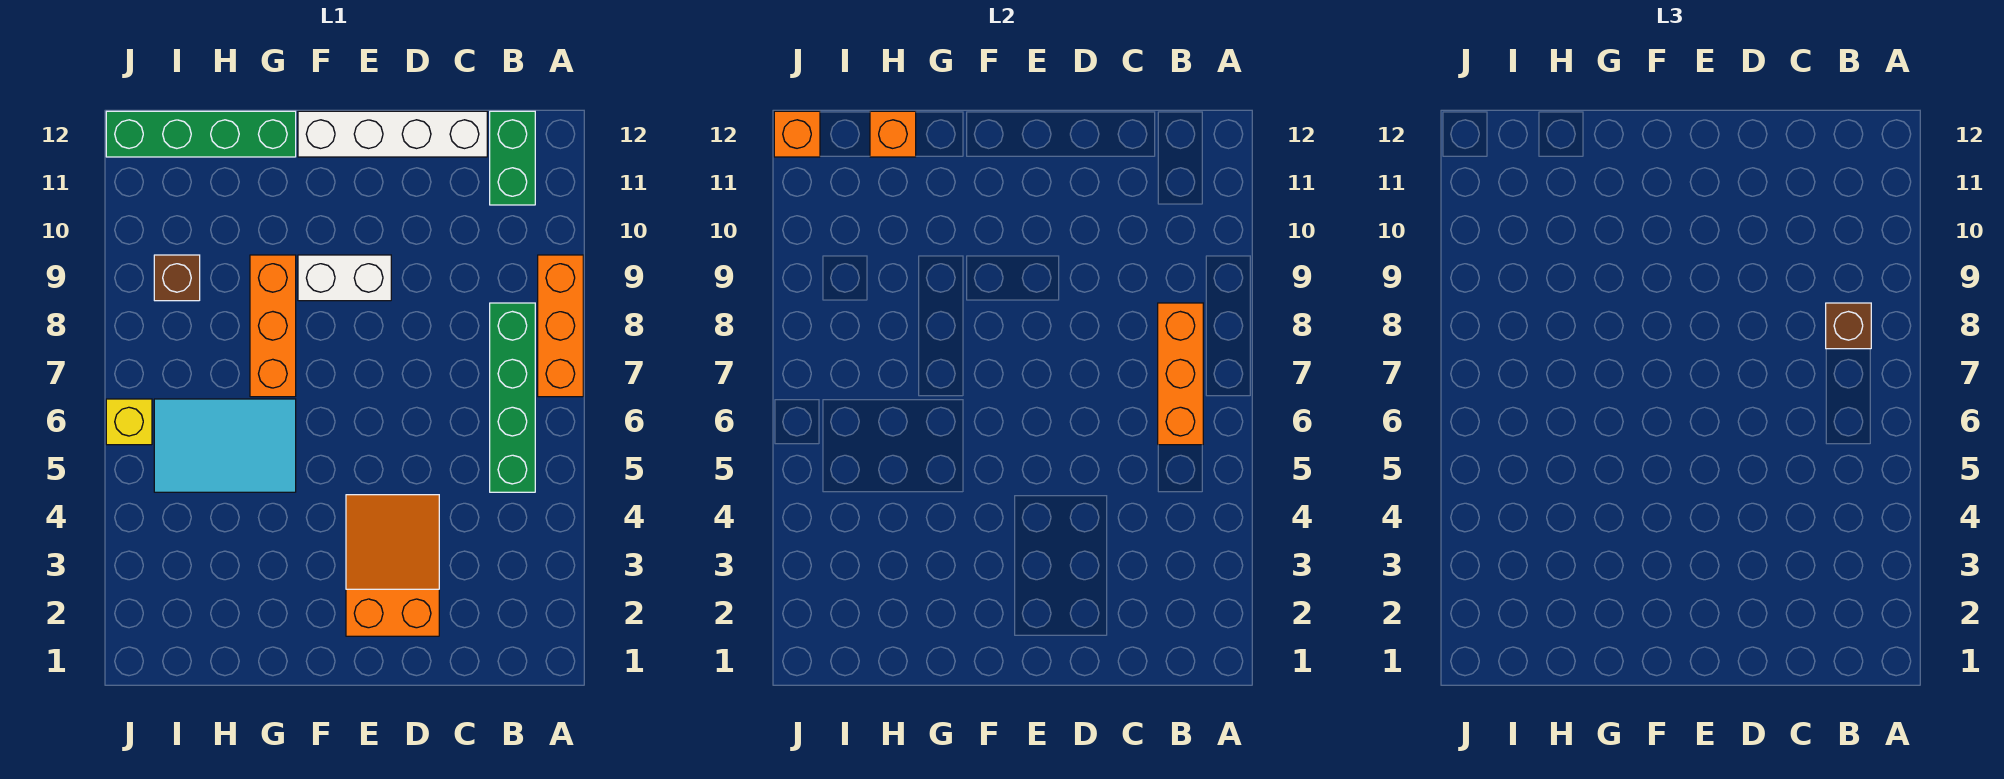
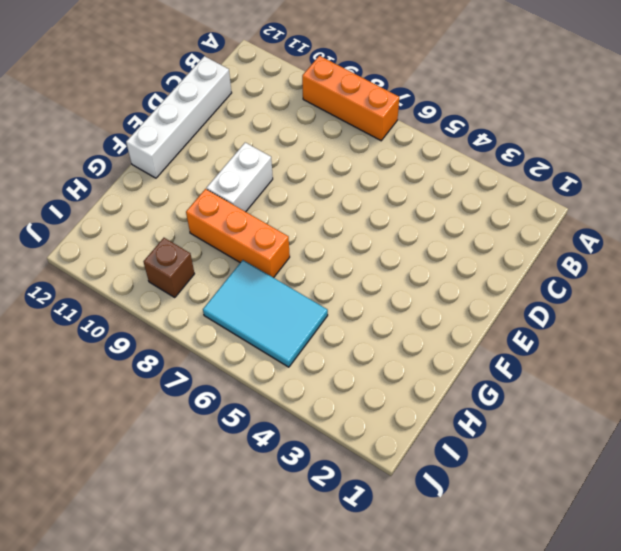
cyan 2x3 tile [203,260,328,367] -> cyan 2x3 tile turned to [154,399,296,492]
none -> green 1x4 brick [490,303,535,492]
none -> green 1x2 brick [490,111,535,205]
none -> orange 2x3 slope [346,495,439,636]

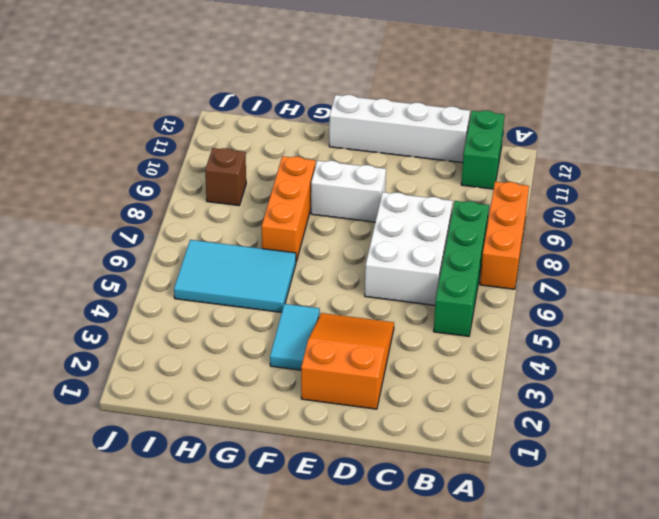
white 2x3 brick [365,192,453,305] -> none
cyan 1x2 tile [270,304,320,370] -> none
none -> green 1x4 brick [106,111,296,157]
none -> yellow 1x1 brick [106,399,152,445]
none -> orange 1x3 brick [1158,303,1203,445]

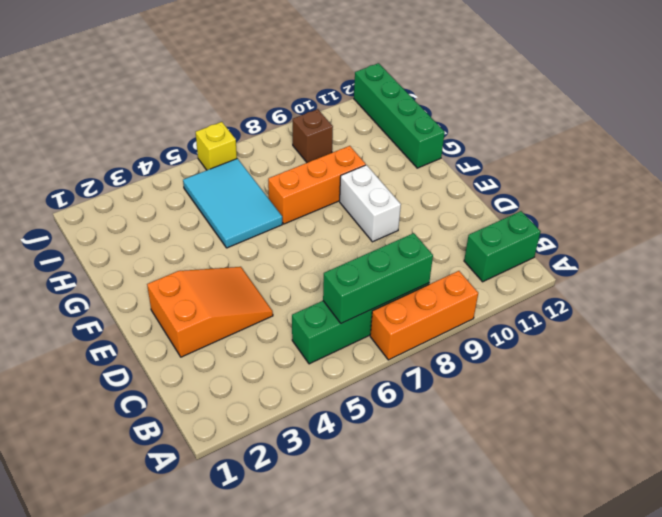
green 1x3 brick [323,233,433,323] -> orange 1x3 brick [1158,303,1203,445]
none -> white 1x4 brick [298,111,487,157]
none -> orange 1x1 brick [870,111,916,157]
none -> orange 1x1 brick [774,111,820,157]

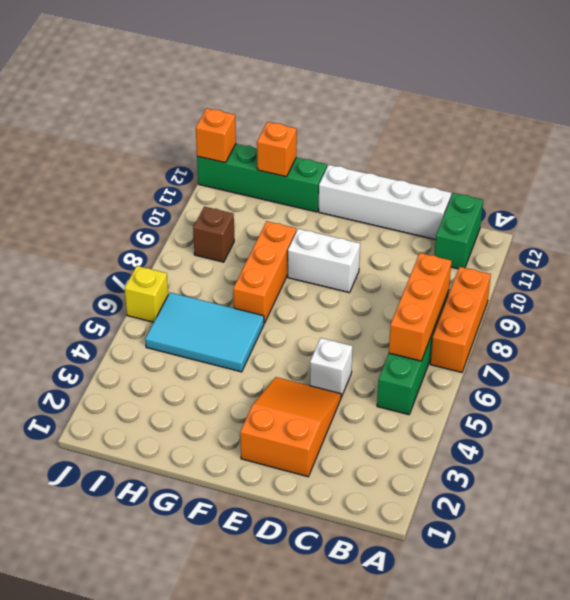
white 1x1 brick [310,338,353,397] -> none
none -> brown 1x1 brick [1826,303,1871,349]

